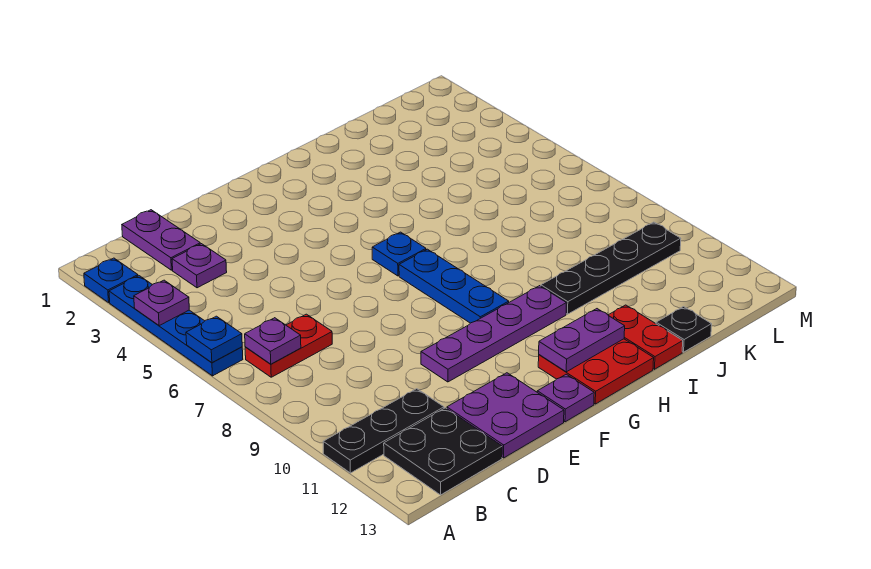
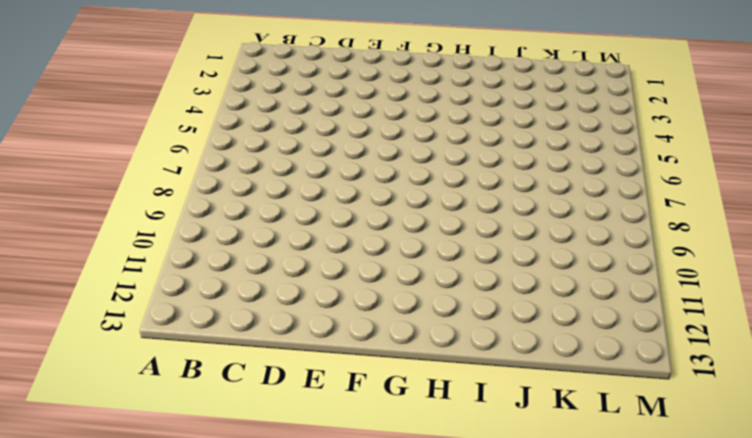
none -> blue 1x1 plate [84,258,138,302]
none -> blue 1x4 plate [109,276,243,376]
none -> black 1x3 plate [323,389,444,473]

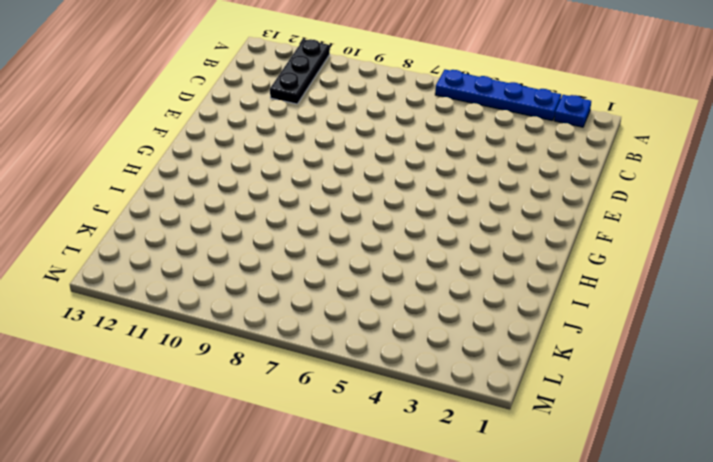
none -> red 1x2 plate [245,314,332,377]
none -> black 2x2 plate [384,408,502,495]
none -> purple 1x2 plate [122,210,200,270]

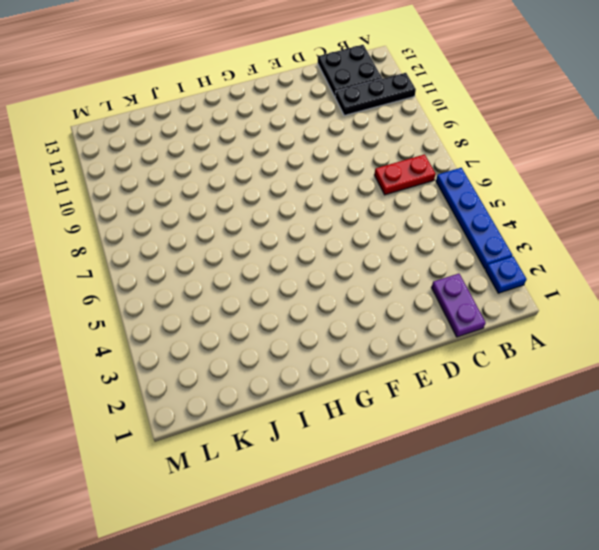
none -> purple 1x1 plate [172,244,227,288]
none -> purple 2x2 plate [447,373,564,458]
none -> purple 1x4 plate [421,286,566,382]

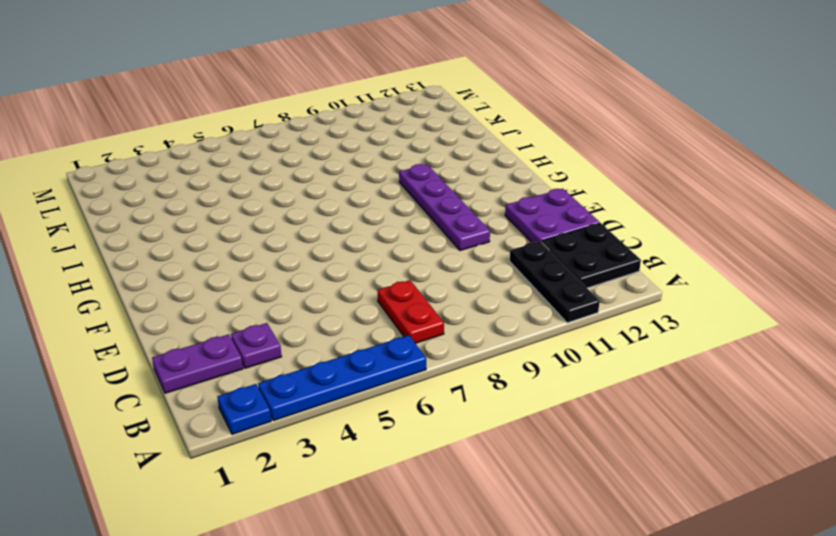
none -> purple 1x1 plate [537,374,594,422]
none -> blue 1x1 plate [372,232,426,276]
none -> blue 1x3 plate [399,249,509,323]

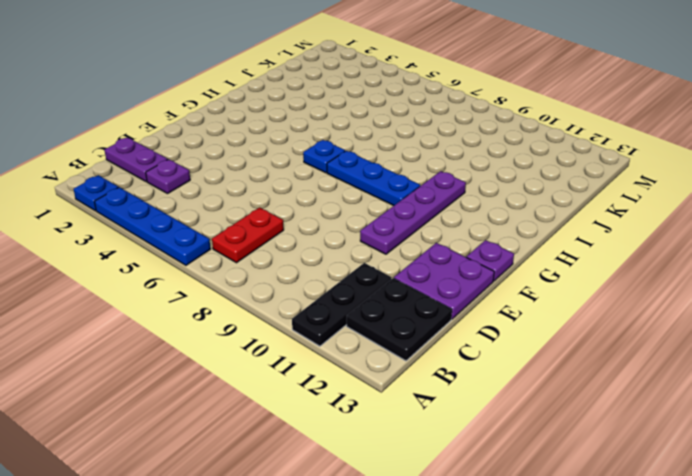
none -> red 2x2 plate [538,339,654,404]
none -> black 1x4 plate [541,222,681,314]
none -> red 1x2 plate [608,305,683,369]

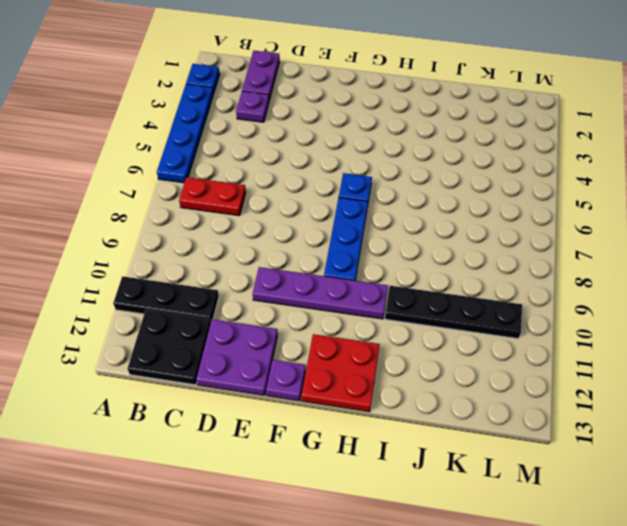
none -> red 1x2 plate [608,305,683,369]
none -> black 1x1 plate [656,307,712,352]
none -> purple 1x1 plate [134,280,189,326]

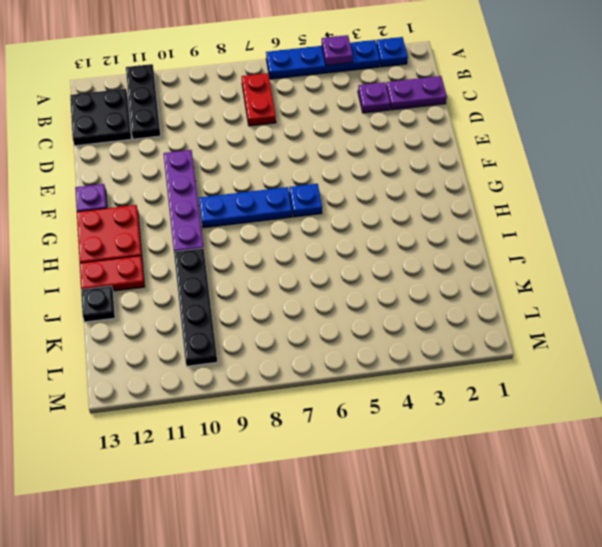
none -> purple 2x2 plate [447,373,564,458]
none -> blue 1x1 plate [186,316,242,363]
none -> purple 1x1 plate [245,318,301,364]

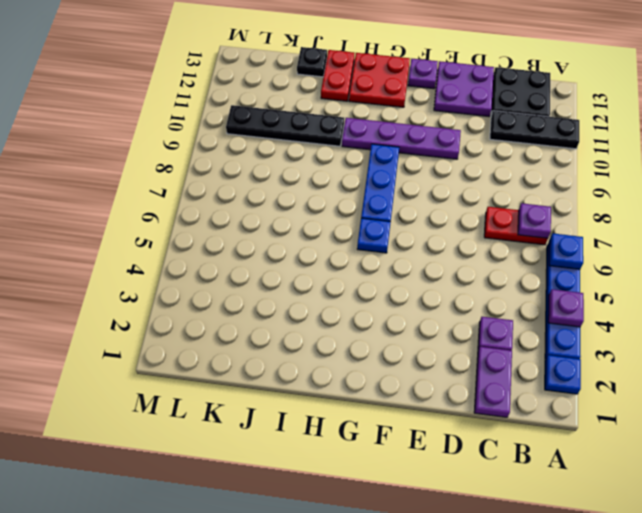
none -> purple 1x2 plate [539,309,625,372]

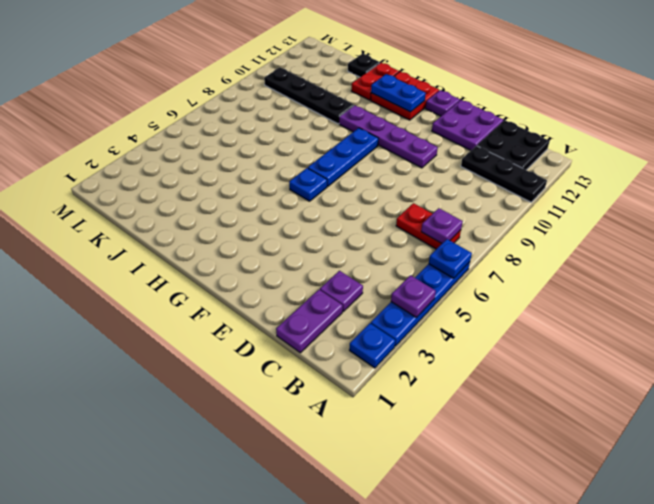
blue 1x2 plate [371,74,426,112] -> purple 1x2 plate [539,309,625,372]

